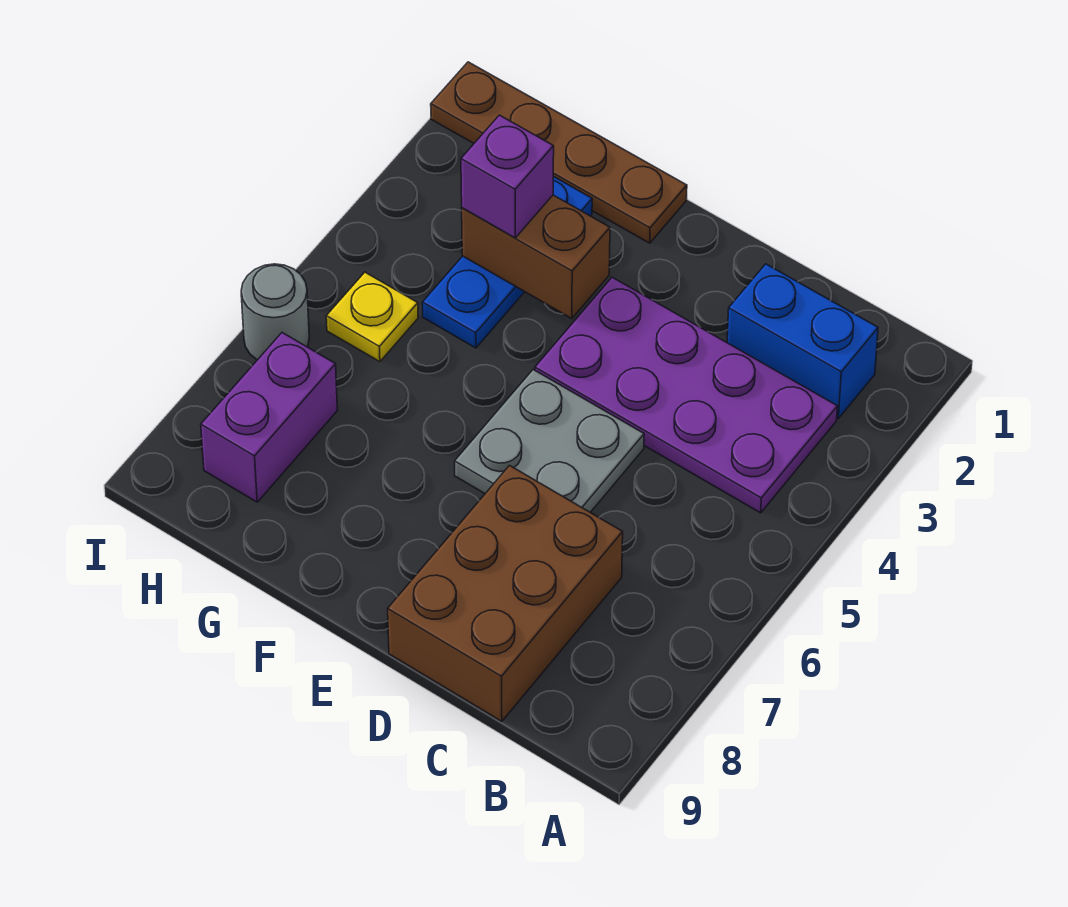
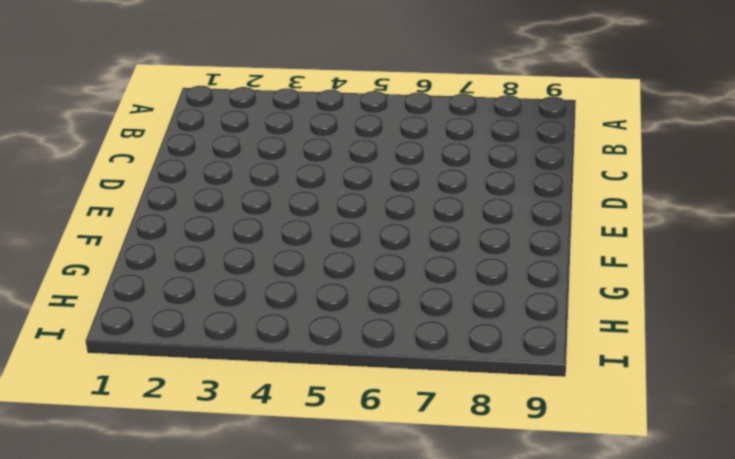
none -> blue 1x2 brick [727,264,878,418]
none -> purple 2x4 plate [535,277,837,513]

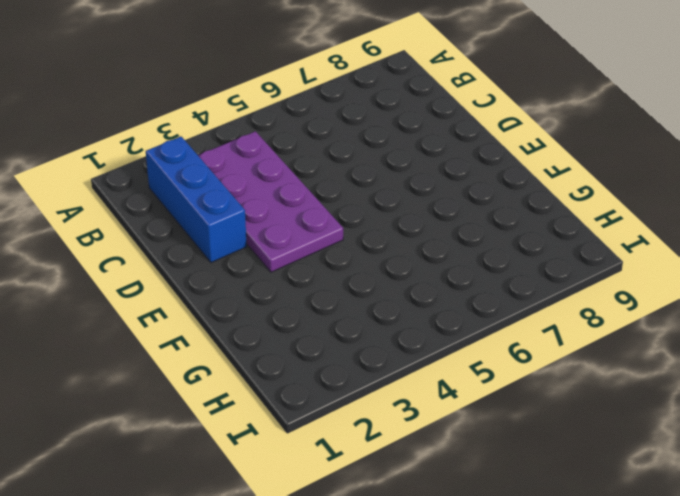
blue 1x3 brick [146,137,247,263] -> blue 1x2 brick [727,264,878,418]
none -> brown 2x3 brick [388,466,623,721]
none -> grey 2x2 plate [455,370,644,512]

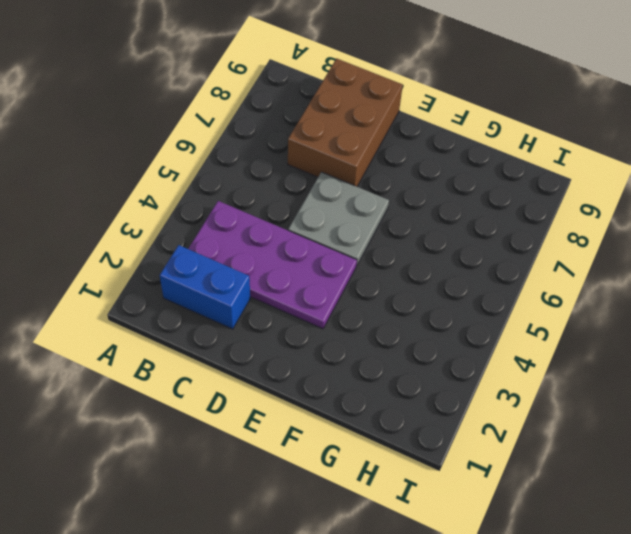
none -> brown 1x4 plate [431,62,687,243]
none -> blue 1x3 plate [422,176,592,348]

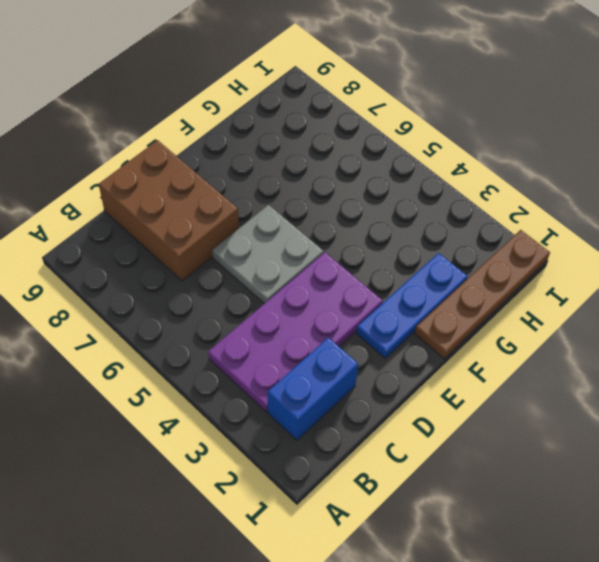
blue 1x3 plate [356,253,468,358] -> blue 1x3 plate turned to [422,176,592,348]
none -> yellow 1x1 plate [326,272,418,362]
none -> purple 1x2 brick [201,333,337,502]

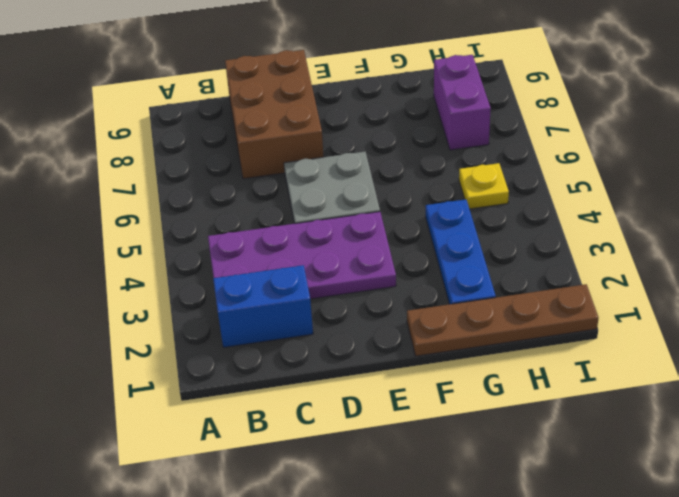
none -> grey 1x1 round brick [241,264,309,360]
none -> brown 1x2 brick [462,195,610,319]

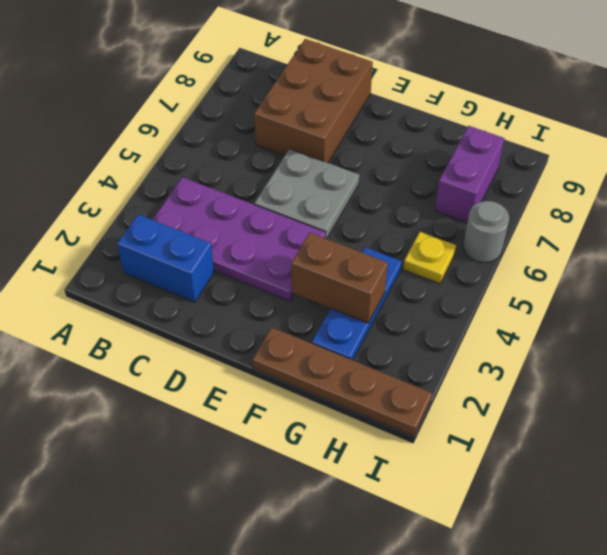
none -> purple 1x1 brick [461,115,554,238]

